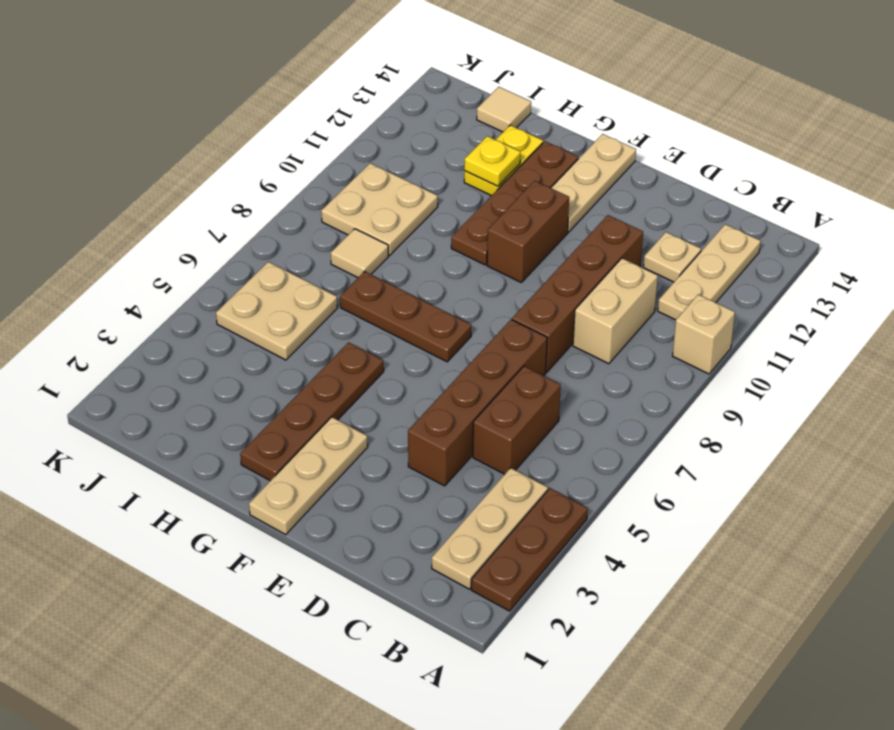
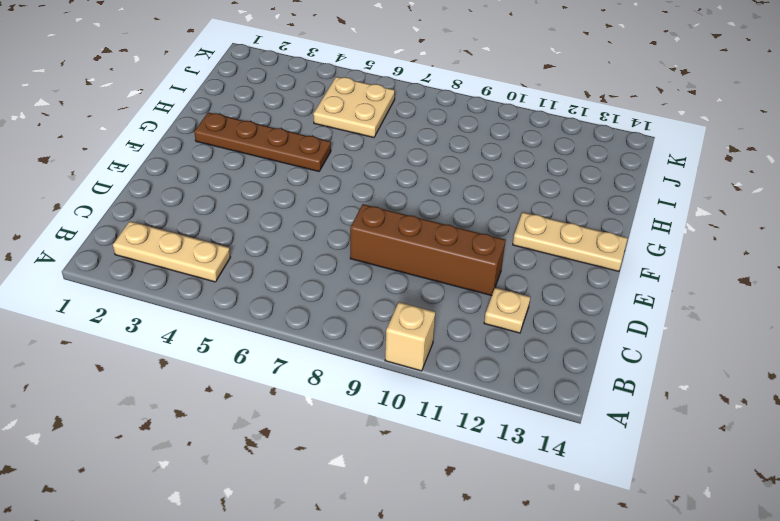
none -> brown 1x3 plate [471,488,588,611]
none -> tan 1x3 plate [658,224,761,320]
none -> brown 1x2 brick [473,366,561,474]

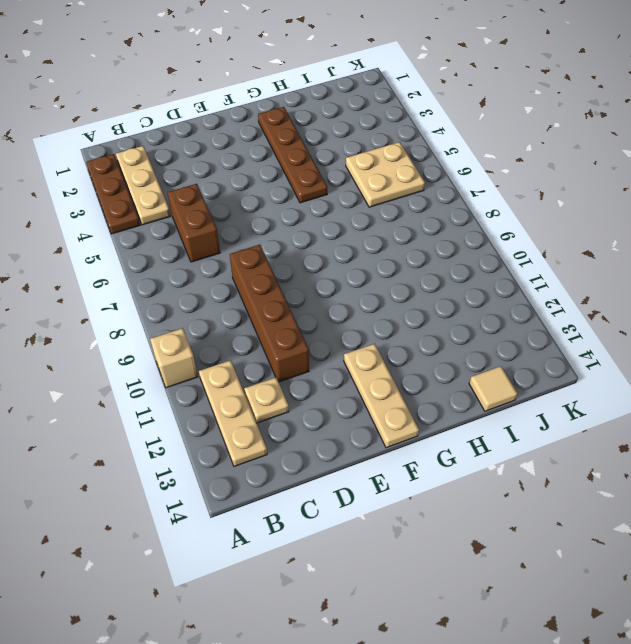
none -> tan 1x2 brick [573,258,658,364]
none -> brown 1x4 brick [408,320,547,486]
none -> tan 1x3 plate [249,417,368,535]

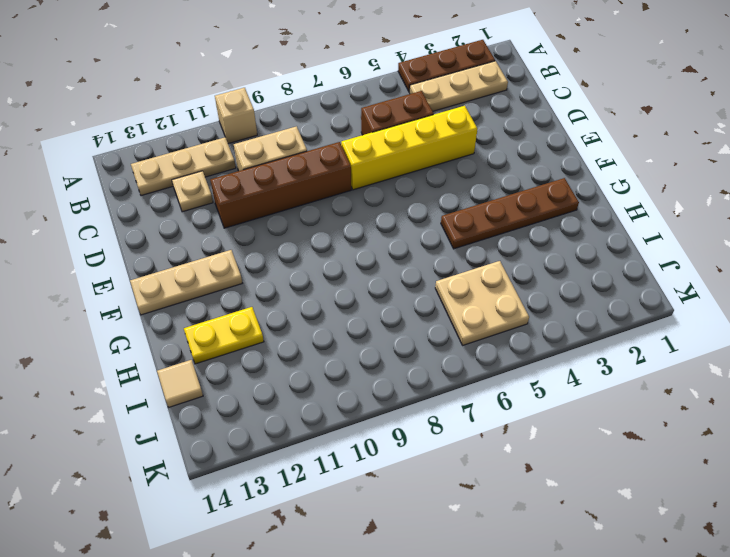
yellow 1x4 brick [341,106,477,190] -> brown 1x4 brick [408,320,547,486]
none -> tan 1x3 plate [249,417,368,535]
none -> brown 1x3 plate [340,271,471,362]
none -> brown 1x2 brick [487,181,569,282]

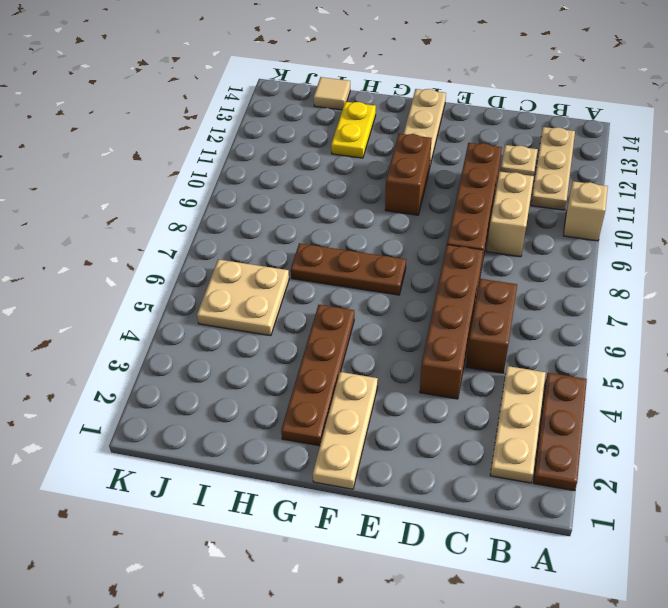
none -> brown 1x4 plate [451,141,578,265]
none -> tan 1x1 tile [331,229,389,278]
none -> tan 2x2 plate [321,163,438,255]

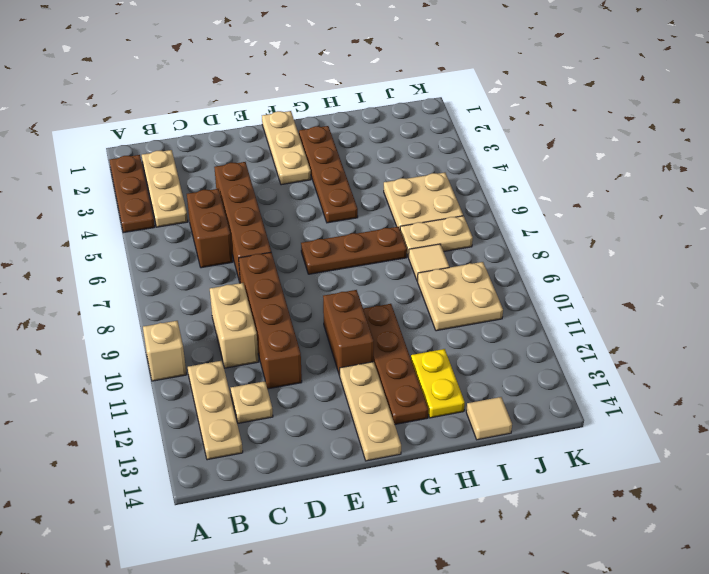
tan 1x2 plate [400,216,473,257] -> none
none -> yellow 1x1 plate [464,136,520,186]

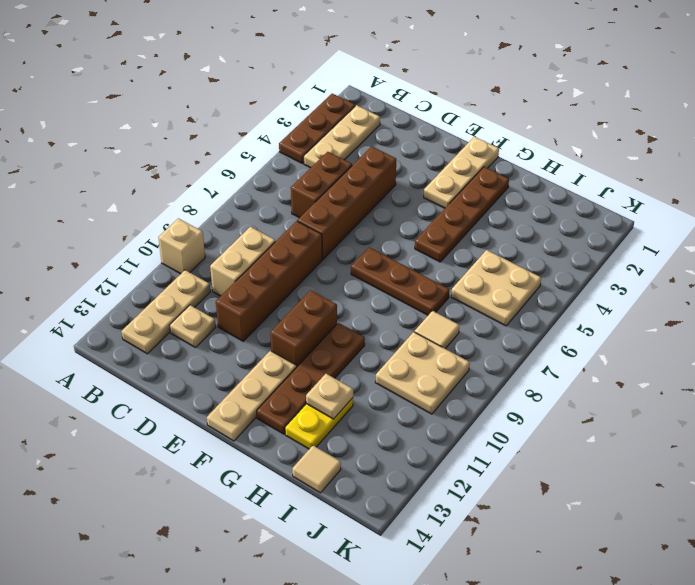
tan 1x1 plate [306,374,353,419] -> yellow 1x1 plate [464,136,520,186]

